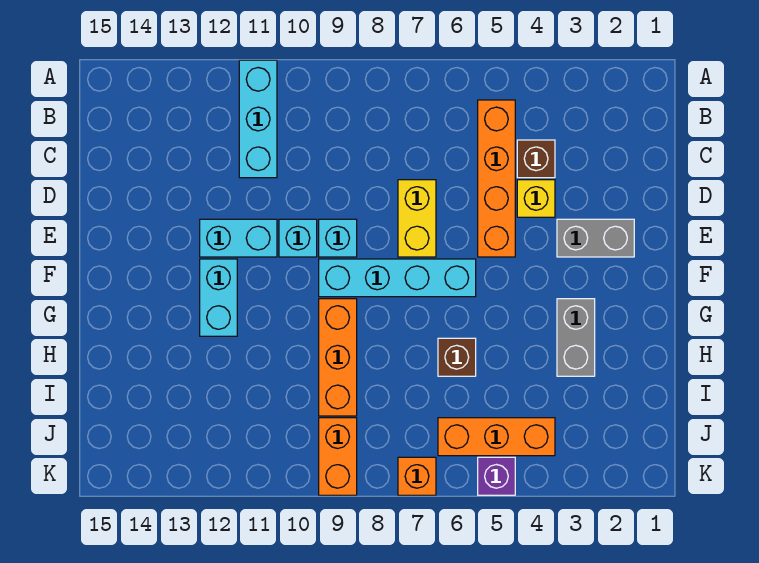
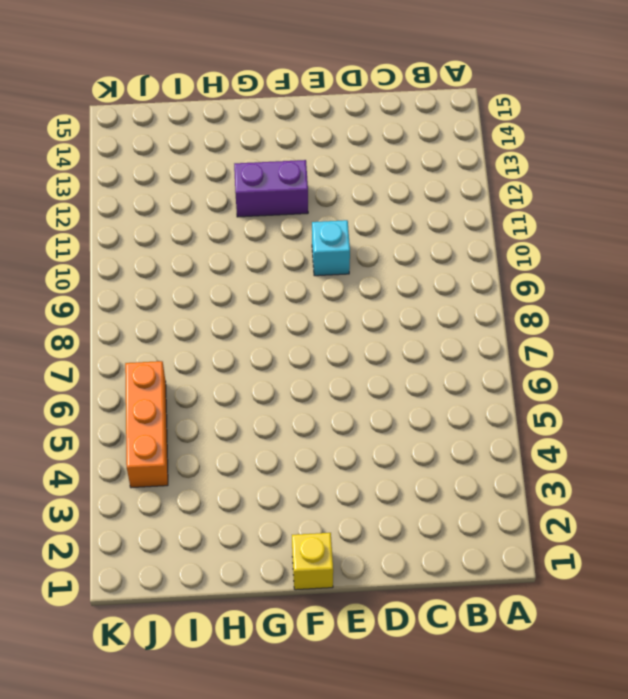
yellow 1x1 brick [292,533,333,590] -> yellow 1x1 brick moved to [517,180,555,217]
purple 1x2 brick [234,160,308,217] -> cyan 1x2 brick [200,259,237,336]
none -> cyan 1x3 brick [239,60,277,178]
none -> orange 1x4 brick [478,100,515,257]
none -> brown 1x1 brick [517,140,555,178]

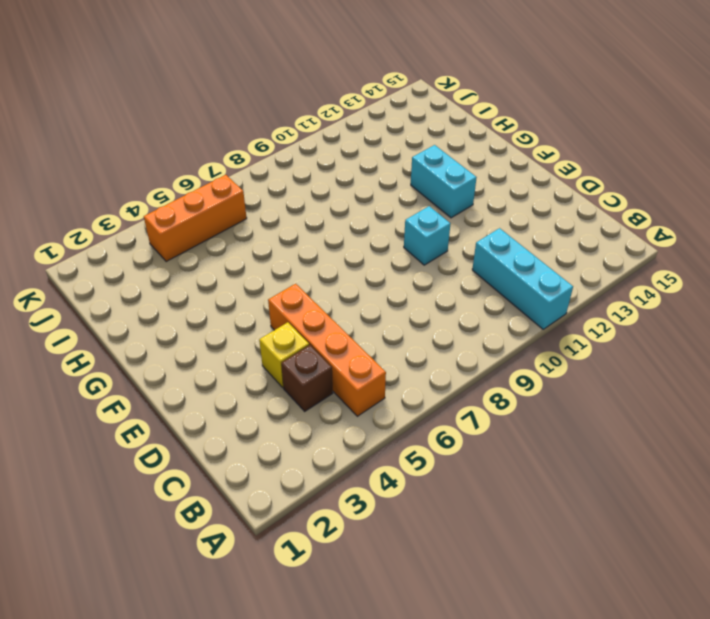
none -> yellow 1x2 brick [398,180,436,257]
none -> grey 1x2 brick [557,219,634,257]
none -> cyan 1x1 brick [319,219,357,257]

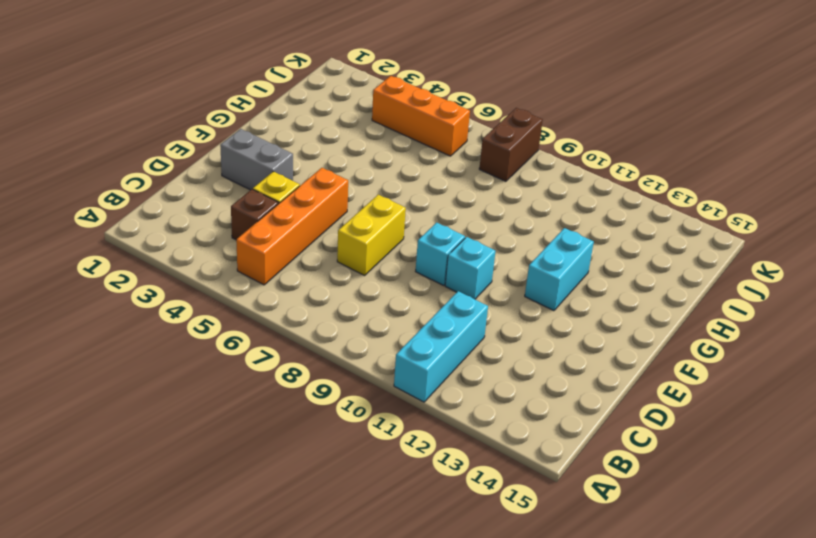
brown 1x2 brick [479,108,543,181] -> none
none -> cyan 1x2 brick [200,219,277,257]
none -> cyan 1x4 brick [319,259,476,297]
none -> grey 1x2 brick [557,299,595,376]

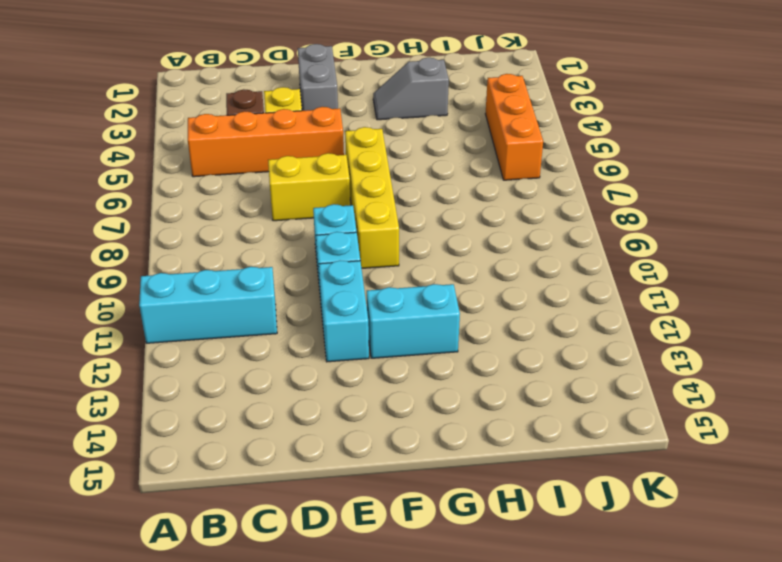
yellow 1x4 brick [345,127,399,268] -> cyan 1x4 brick [319,259,476,297]
grey 1x2 slope [373,58,449,120] -> grey 1x2 brick [557,299,595,376]
none -> orange 1x3 brick [319,299,357,416]
none -> brown 1x1 brick [438,338,476,376]
none -> orange 1x2 brick [319,418,357,495]

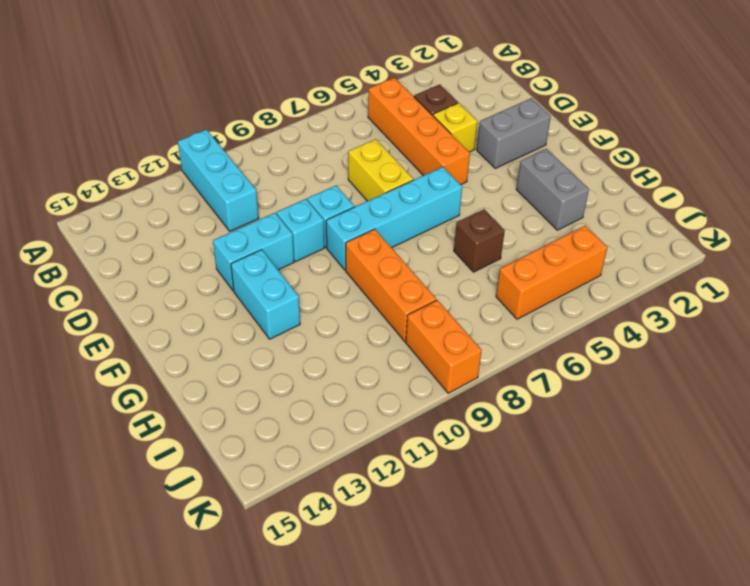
none -> purple 1x1 brick [478,457,515,495]
none -> orange 1x1 brick [398,457,436,495]

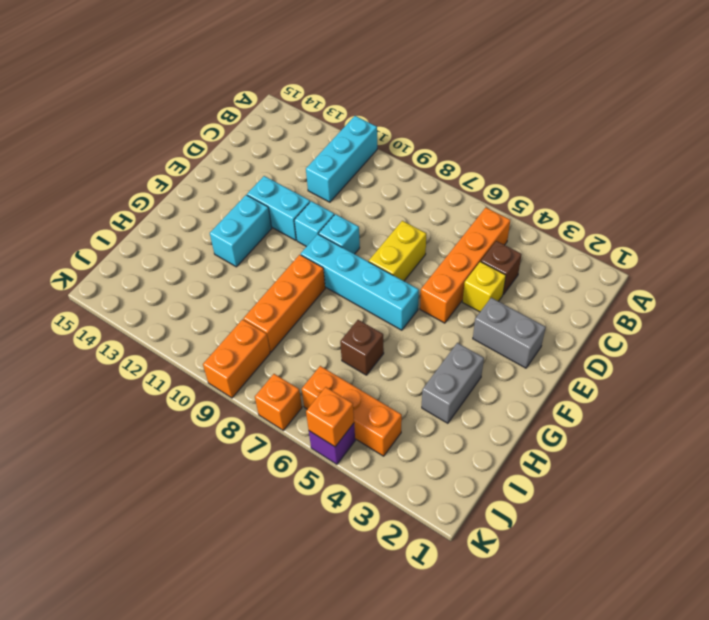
orange 1x1 brick [306,387,354,447] -> none

